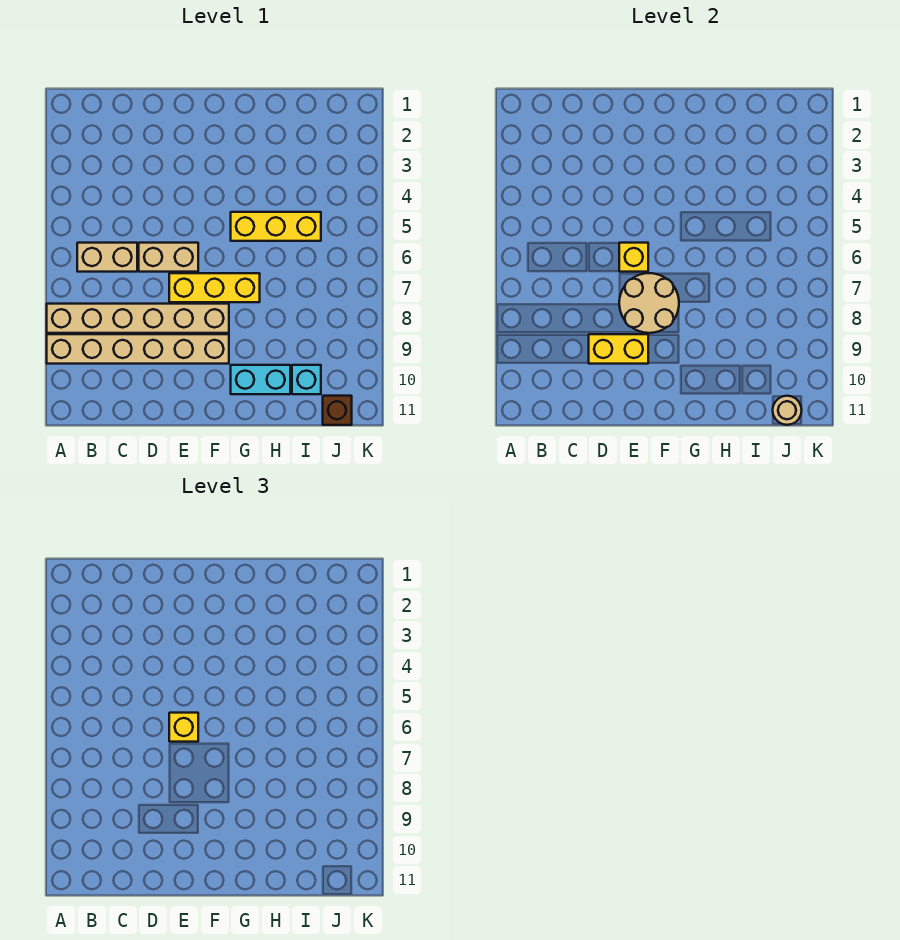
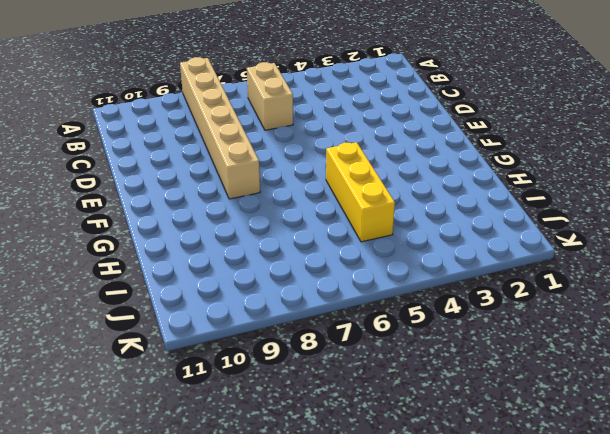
none -> tan 1x6 brick [47,334,229,364]
none -> tan 1x2 brick [139,243,198,272]
none -> yellow 1x3 brick [169,273,260,302]

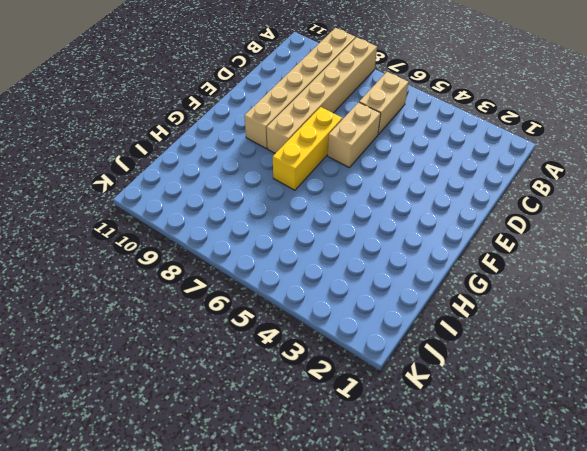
none -> yellow 1x3 brick [231,212,321,241]
none -> cyan 1x2 brick [231,365,290,394]
none -> cyan 1x1 brick [292,365,321,394]

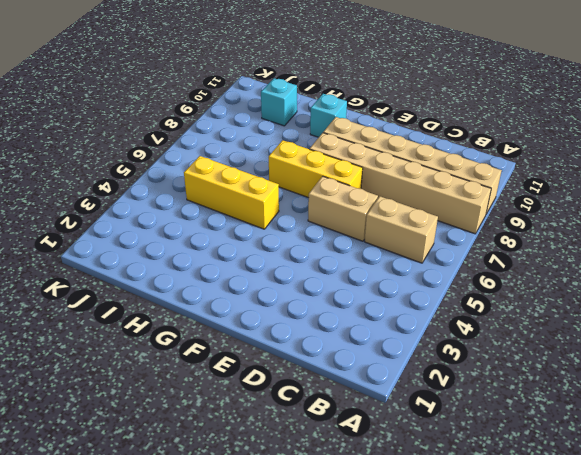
cyan 1x1 brick [310,94,347,137] -> cyan 1x2 brick [231,365,290,394]
none -> brown 1x1 brick [323,396,352,425]
none -> yellow 1x2 brick [589,334,648,364]
none -> yellow 1x1 brick [619,243,648,272]

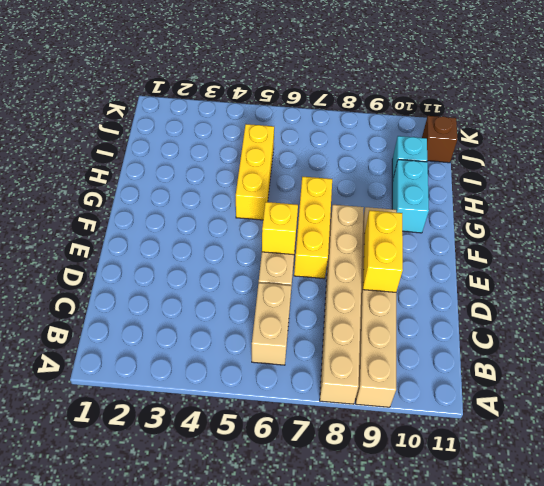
none -> tan 2x2 round brick [619,273,679,333]
none -> tan 1x1 round brick [773,396,802,425]
none -> yellow 1x1 brick [169,713,198,742]

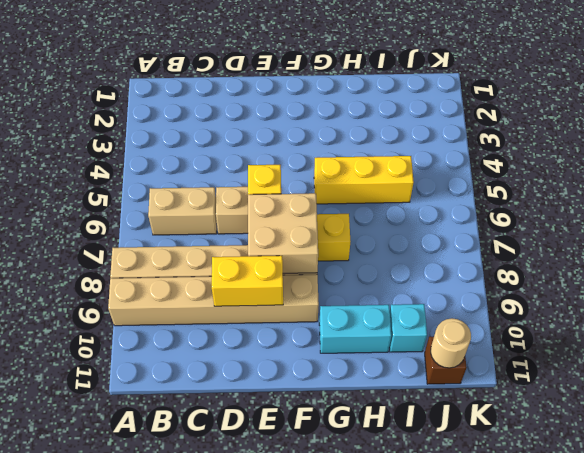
tan 2x2 brick [248,193,318,273] -> tan 2x2 round brick [619,273,679,333]
none -> yellow 1x1 brick [169,713,198,742]

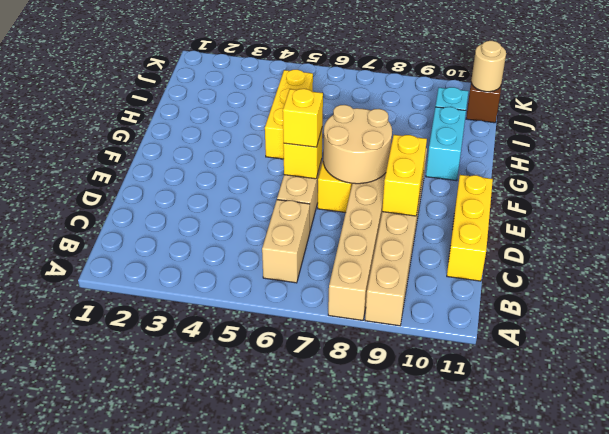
yellow 1x3 brick [447,175,493,281] -> none

